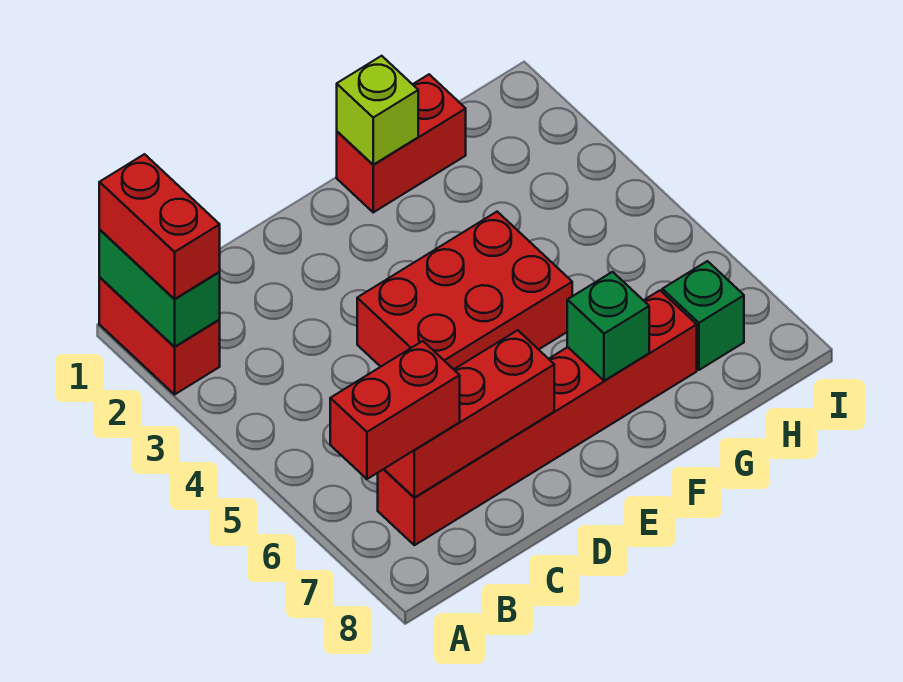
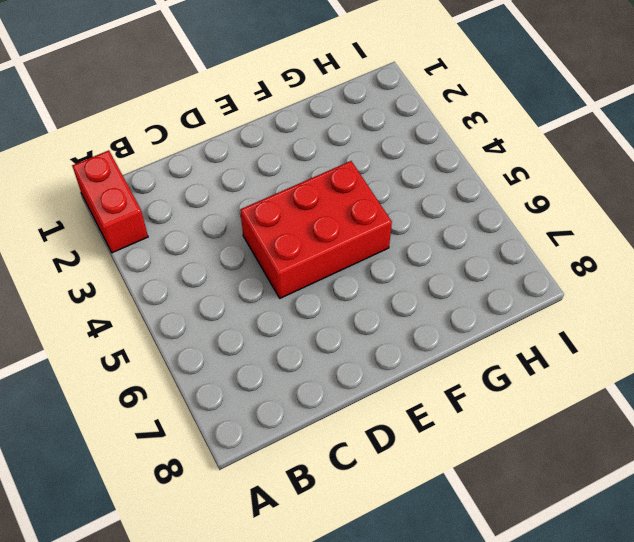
none -> red 1x6 brick [378,291,697,545]
none -> red 1x2 brick [337,74,466,212]

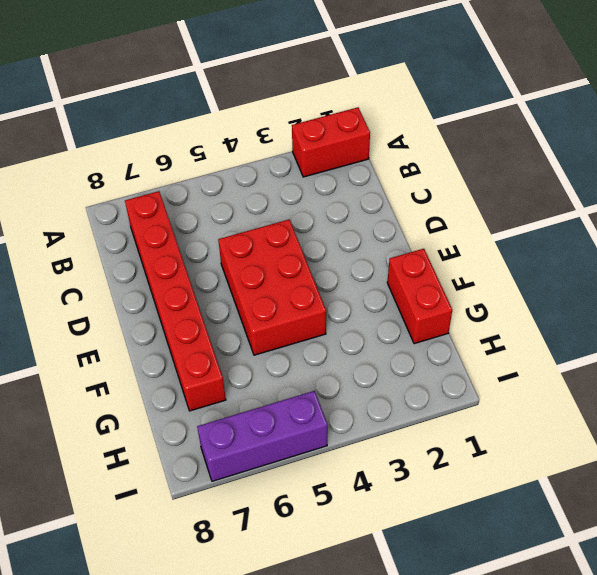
purple 1x3 brick [197,391,328,481] -> none
none -> green 1x1 brick [662,261,744,370]
none -> green 1x2 brick [99,230,220,347]

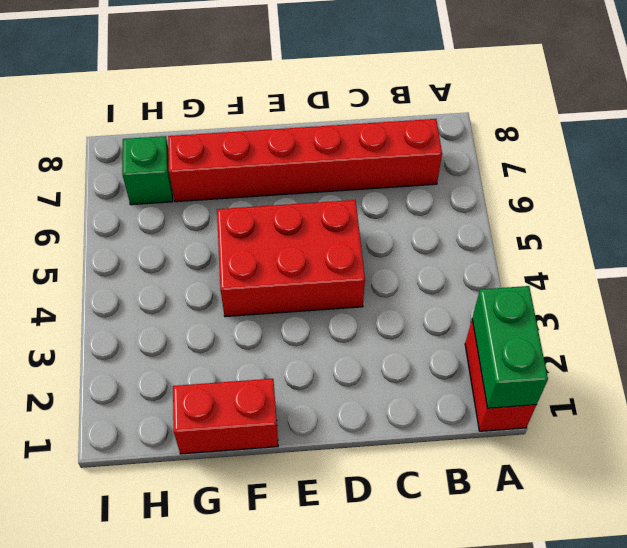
none -> red 1x3 brick [384,330,554,498]
none -> lime 1x1 brick [337,56,418,165]

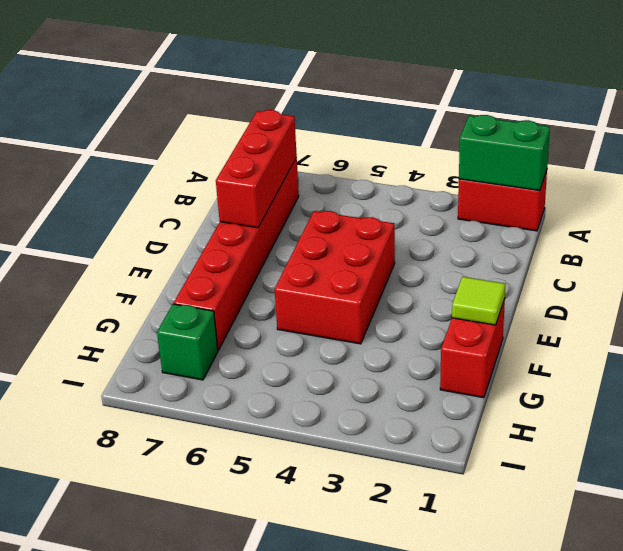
lime 1x1 tile [452,277,506,325] -> lime 1x1 brick [337,56,418,165]
none -> green 1x1 brick [567,272,649,381]
none -> red 1x2 brick [99,154,220,299]

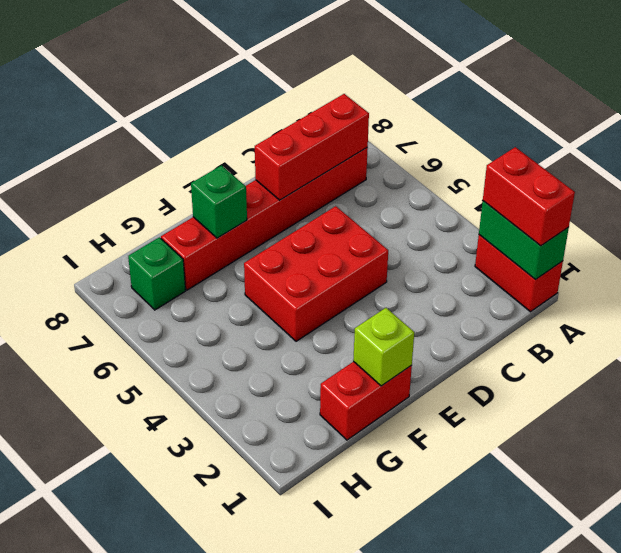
none -> red 1x2 brick [330,341,460,479]

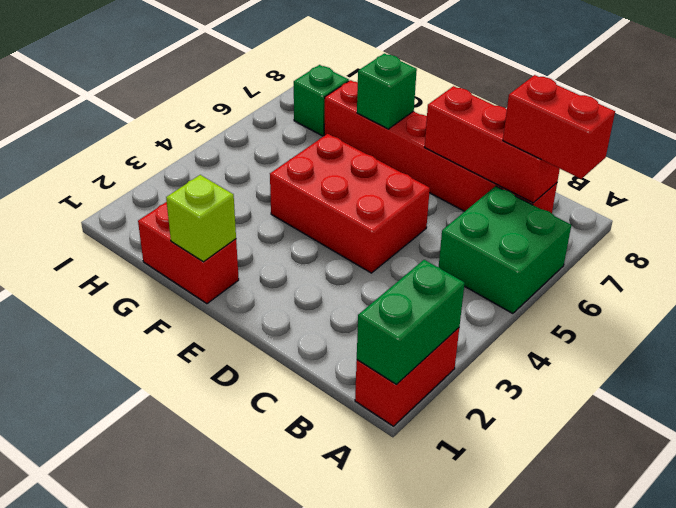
green 2x2 brick [439,186,571,314] -> none
none -> red 1x2 brick [99,154,220,299]

